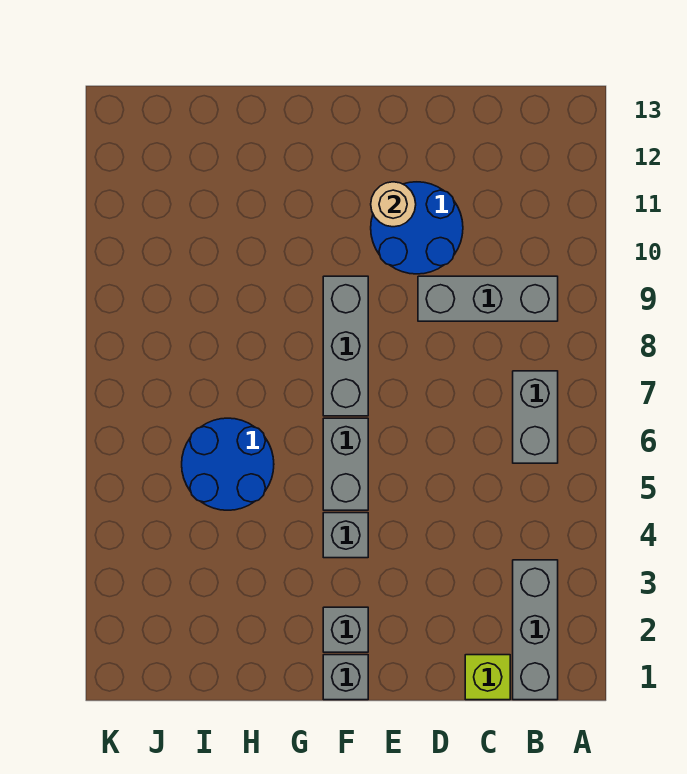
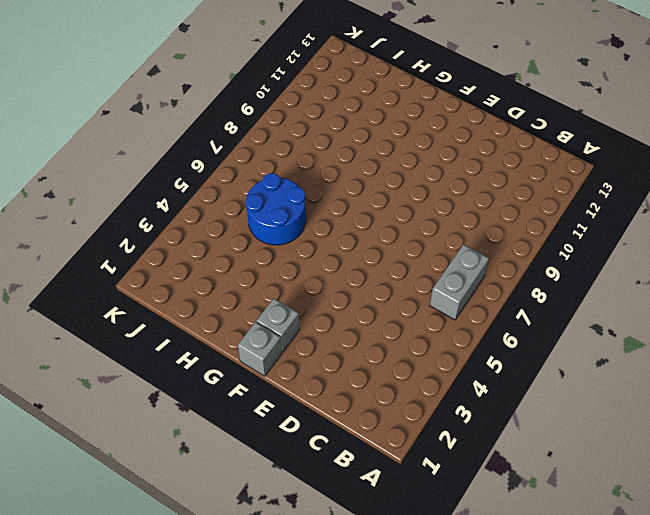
none -> grey 1x3 brick [513,560,558,700]
none -> grey 1x3 brick [418,276,558,321]
none -> lime 1x1 brick [465,655,510,700]

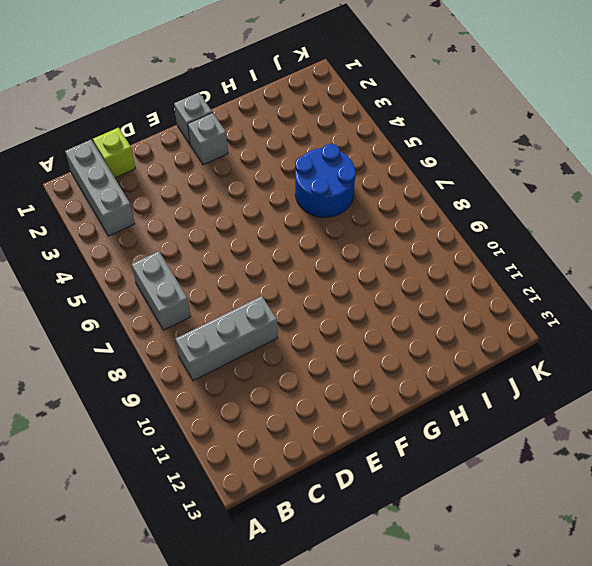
none -> blue 2x2 round brick [371,182,463,274]
none -> grey 1x1 brick [323,513,368,558]
none -> grey 1x2 brick [323,418,368,510]

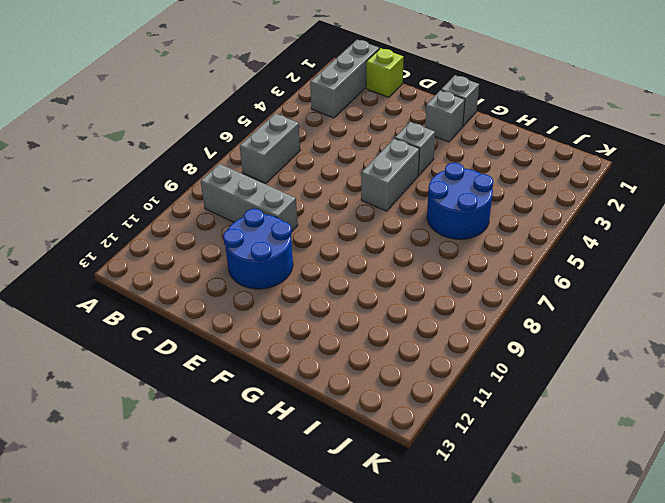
none -> grey 1x3 brick [323,276,368,416]
none -> tan 1x1 round brick [371,182,416,227]

